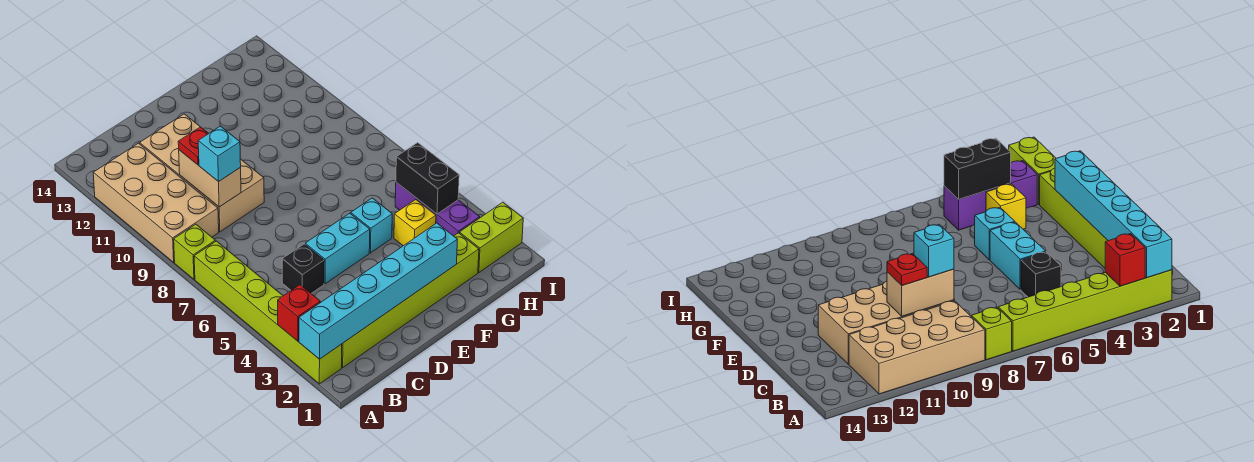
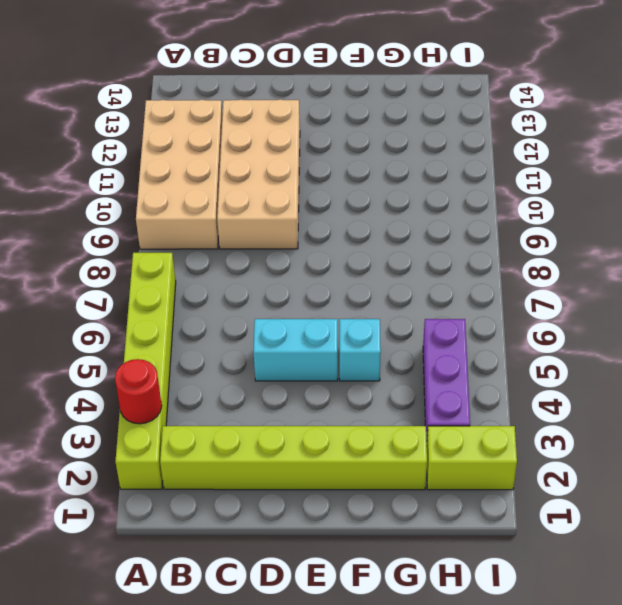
red 1x1 round brick [115,359,162,424] -> red 1x1 brick [278,285,320,341]
none -> lime 1x1 brick [174,224,215,279]
none -> black 1x1 brick [282,244,324,293]
none -> yellow 1x1 brick [394,200,436,246]

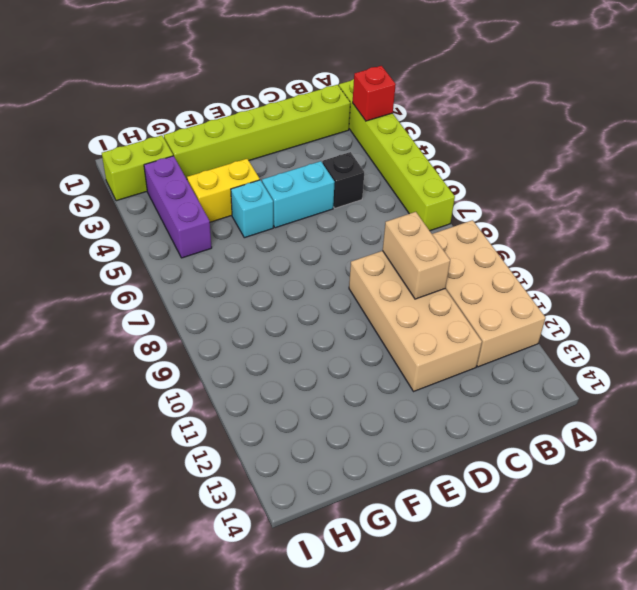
yellow 1x2 brick [187,159,260,222] -> yellow 1x1 brick [394,200,436,246]
none -> lime 1x1 brick [174,224,215,279]
none -> cyan 1x6 brick [299,223,458,359]
none -> black 1x2 brick [396,143,459,214]

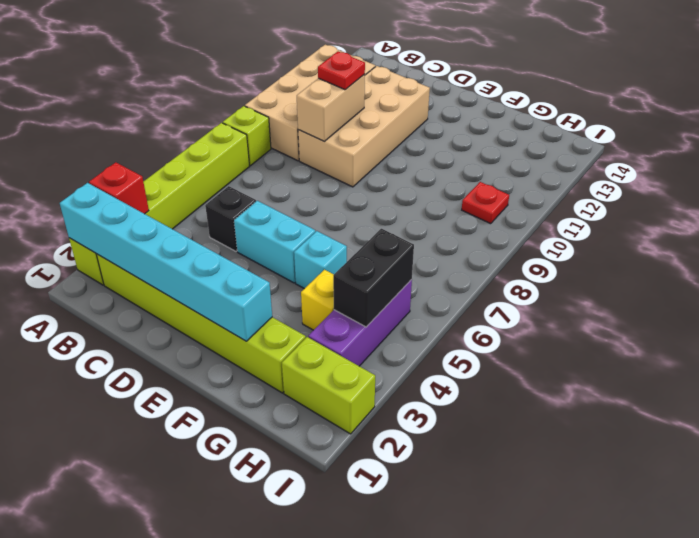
red 1x1 plate [462,182,509,224] -> none
none -> cyan 1x1 brick [198,126,241,182]

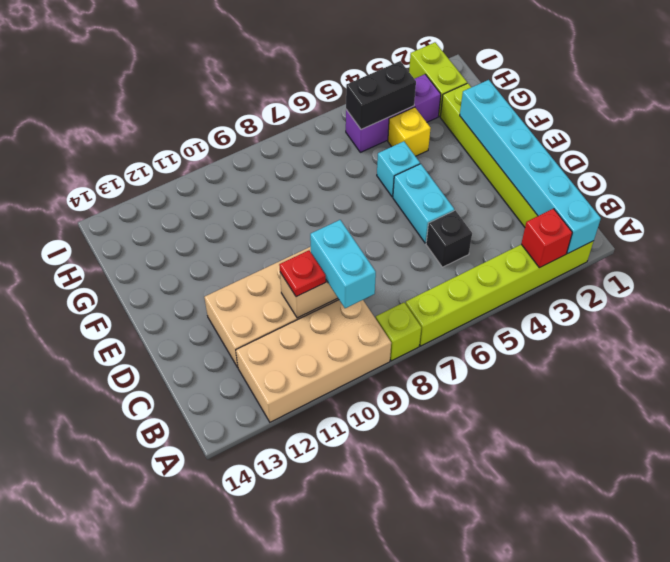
cyan 1x2 brick [310,220,376,308] -> cyan 1x1 brick [198,126,241,182]

